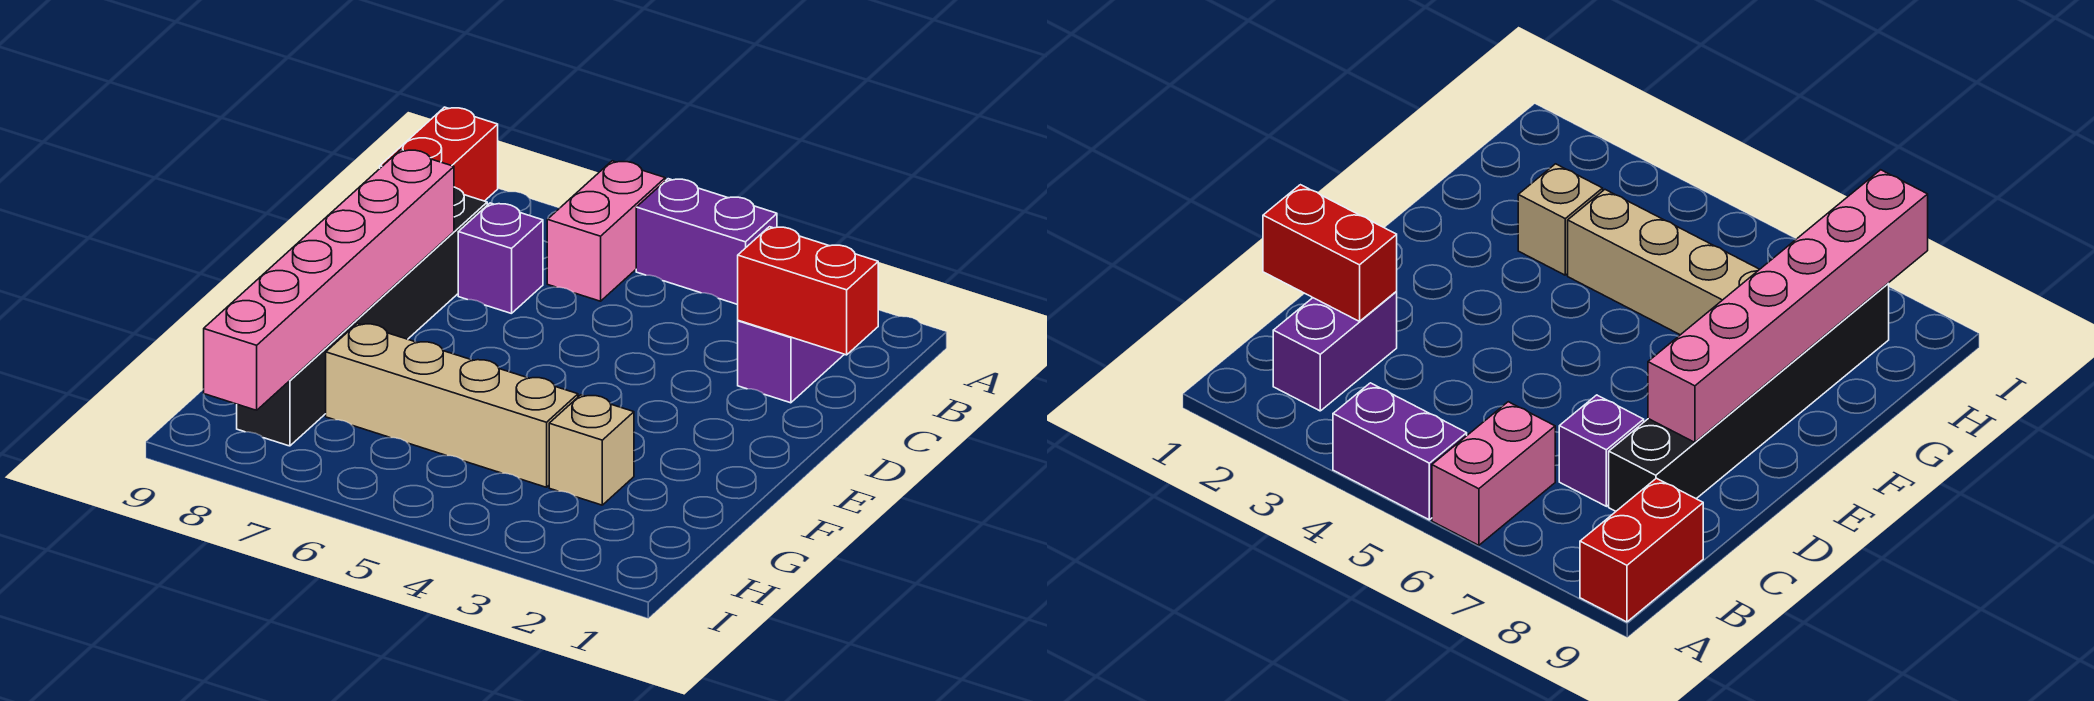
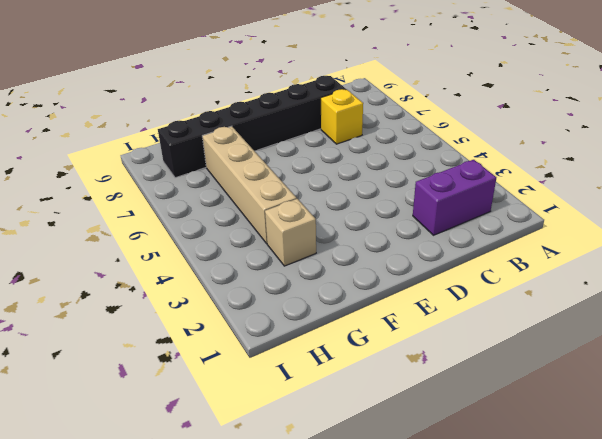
yellow 1x1 brick [321,89,363,144] -> purple 1x1 brick [458,203,543,314]
none -> purple 1x2 brick [636,179,777,304]
none -> pink 1x2 brick [547,161,665,301]

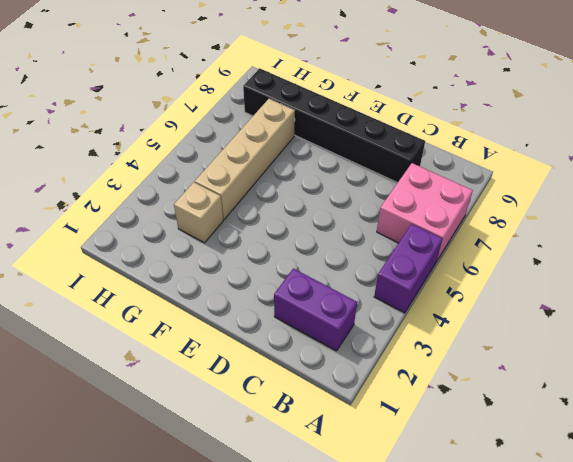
pink 2x2 brick [377,163,473,260] -> pink 1x2 brick [547,161,665,301]
none -> red 1x2 brick [380,107,498,201]
none -> purple 1x1 brick [458,203,543,314]

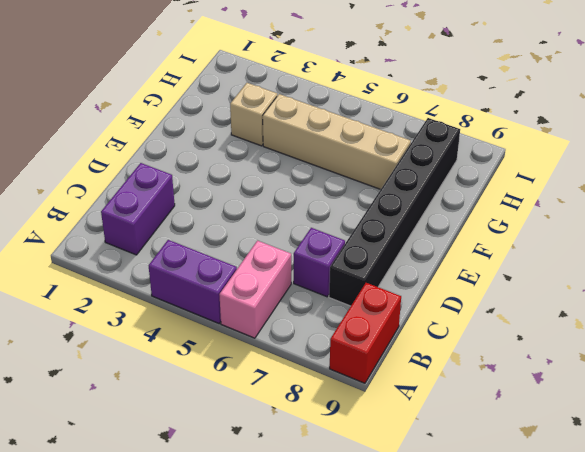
none -> red 1x2 brick [738,227,878,355]
none -> pink 1x6 brick [204,150,454,410]

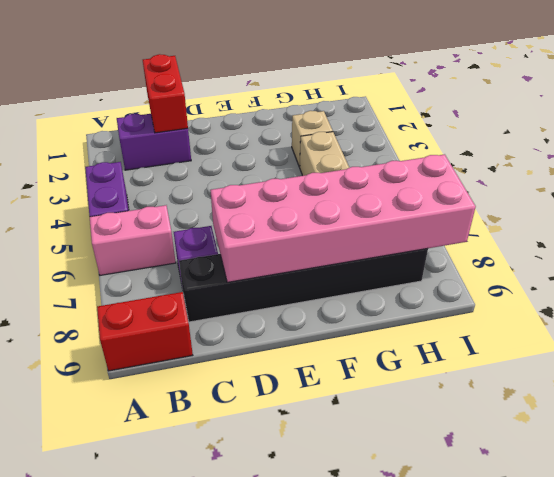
pink 2x6 brick [210,154,476,282] -> pink 1x6 brick [204,150,454,410]

